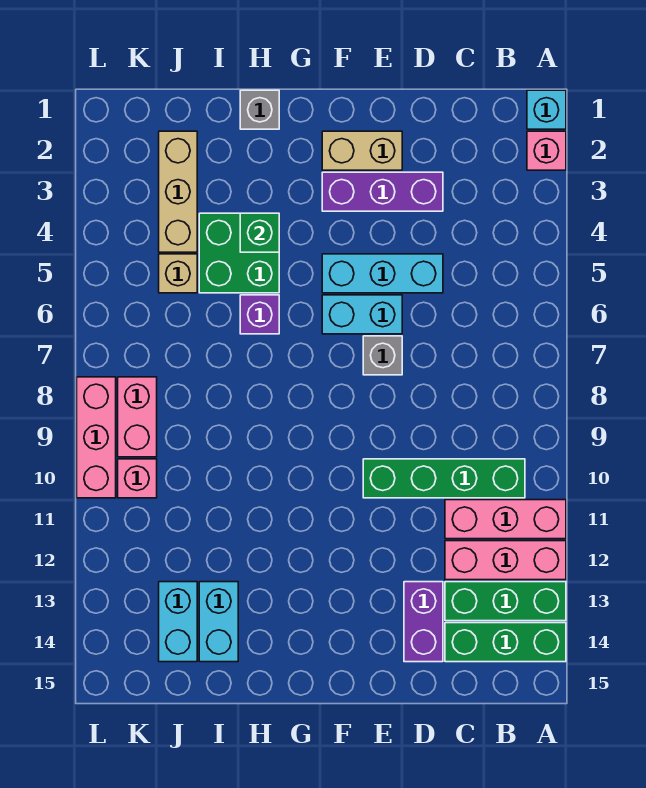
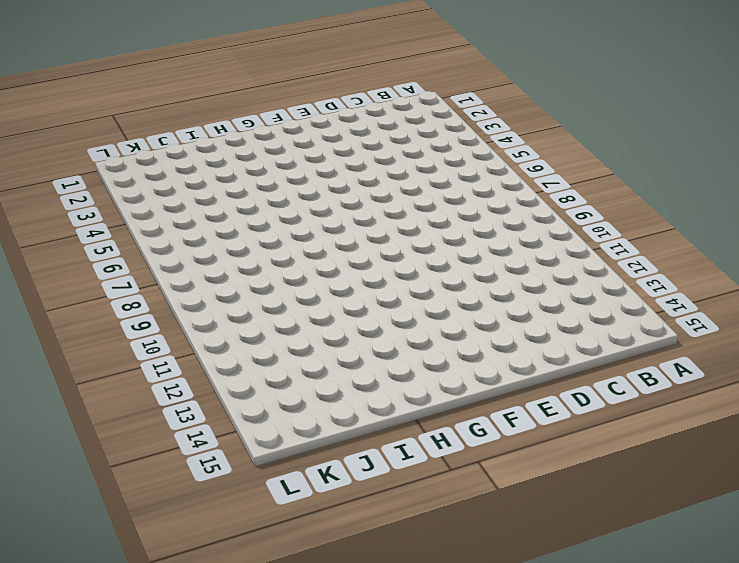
none -> cyan 1x1 brick [527,90,566,129]
none -> pink 1x1 brick [527,131,566,170]
none -> pink 1x3 brick [445,500,566,539]

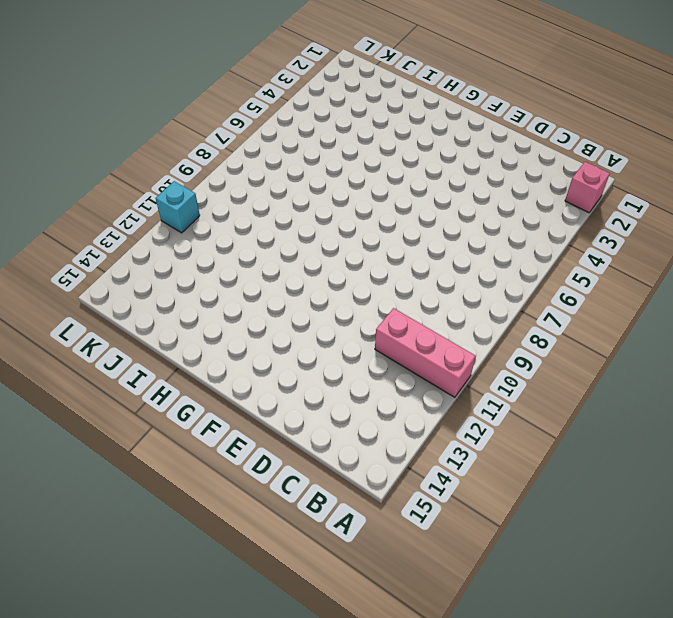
cyan 1x1 brick [156,181,200,233] -> cyan 1x1 brick moved to [527,90,566,129]
none -> pink 1x3 brick [445,541,566,580]
none -> green 1x3 brick [445,582,566,621]
none -> green 1x3 brick [445,623,566,662]

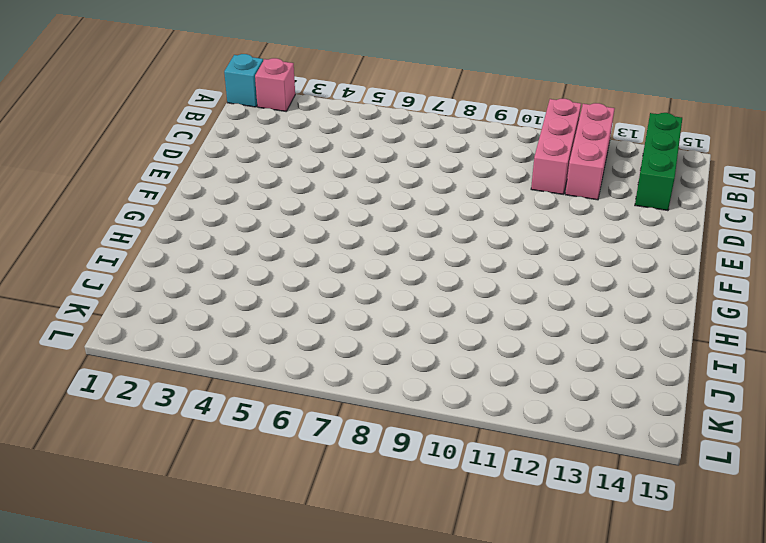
none -> green 1x3 brick [445,582,566,621]
none -> green 1x4 brick [363,459,525,498]
none -> purple 1x3 brick [322,172,443,211]

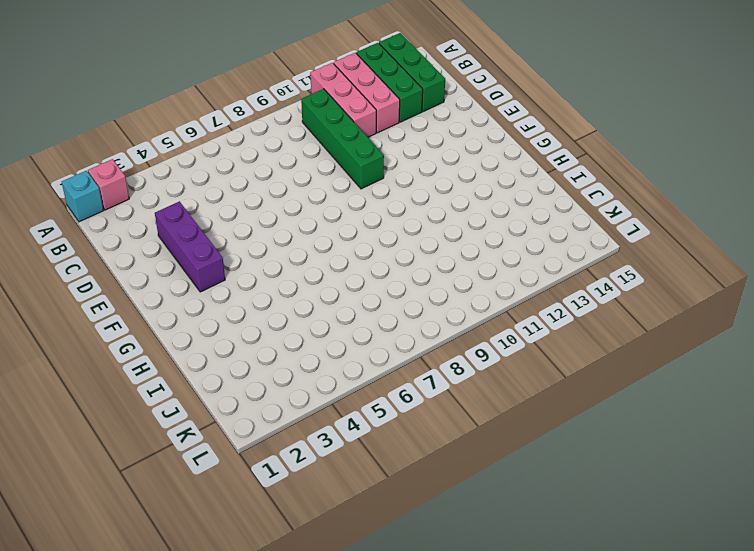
none -> cyan 1x3 brick [322,254,443,293]
none -> purple 1x2 brick [404,582,443,662]
none -> tan 1x2 brick [322,131,402,170]

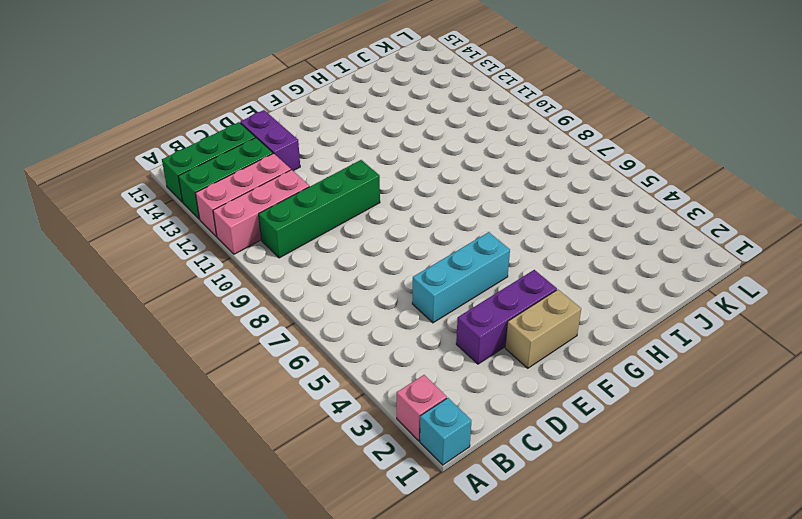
none -> cyan 1x2 brick [322,295,402,334]
none -> grey 1x1 brick [363,336,402,375]
none -> grey 1x1 brick [240,90,279,129]

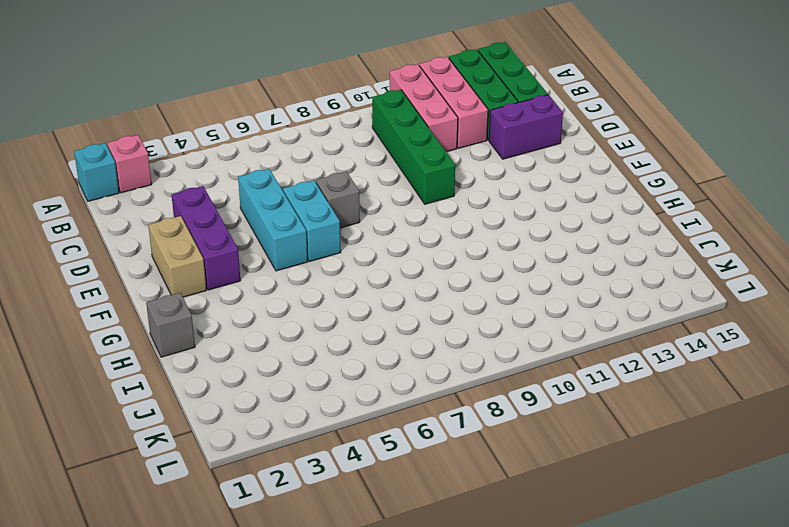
none -> green 2x2 brick [199,213,279,293]
none -> purple 1x1 brick [240,295,279,334]
none -> cyan 1x2 brick [199,582,238,662]

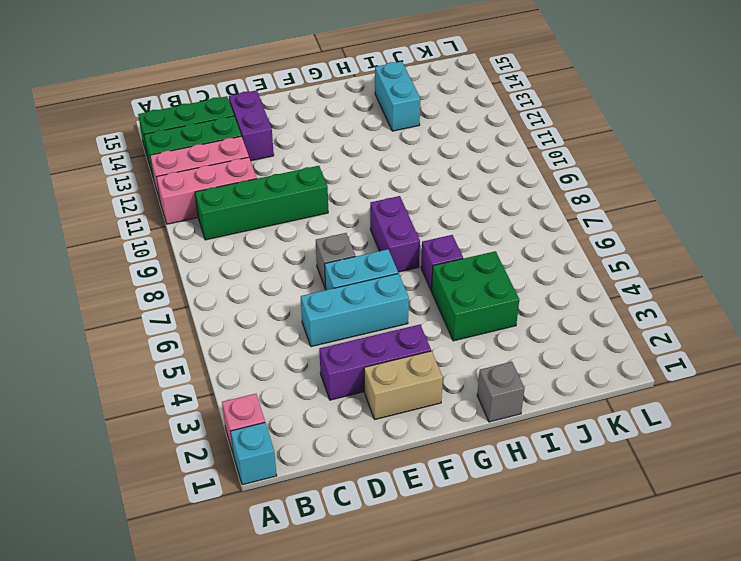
purple 1x2 brick [370,196,420,272] -> none
none -> tan 1x3 brick [159,131,197,252]
none -> tan 1x1 brick [159,254,197,293]
none -> cyan 1x2 brick [159,582,197,662]

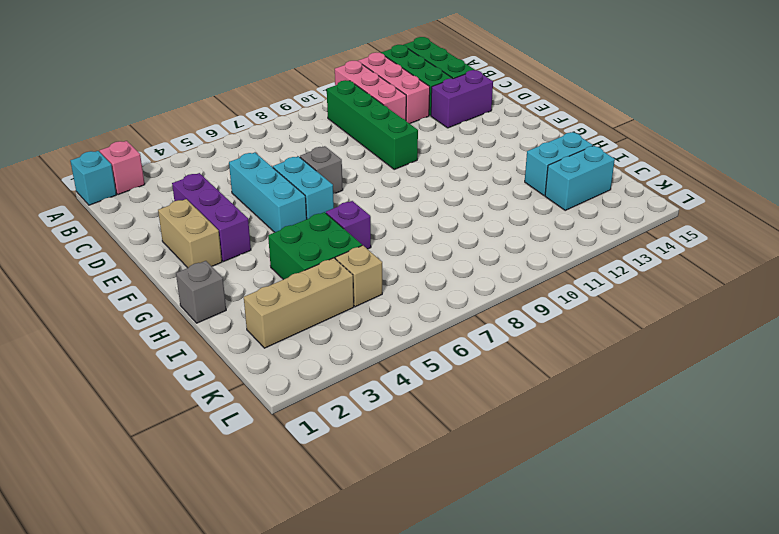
none -> pink 1x2 brick [118,377,157,457]
none -> pink 1x1 brick [118,459,157,498]
none -> pink 1x3 brick [77,377,116,498]

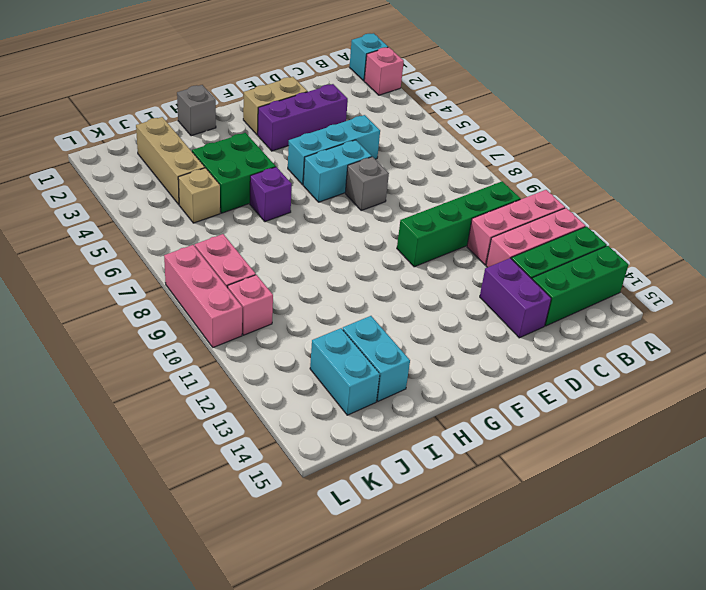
none -> green 1x1 brick [240,213,279,252]

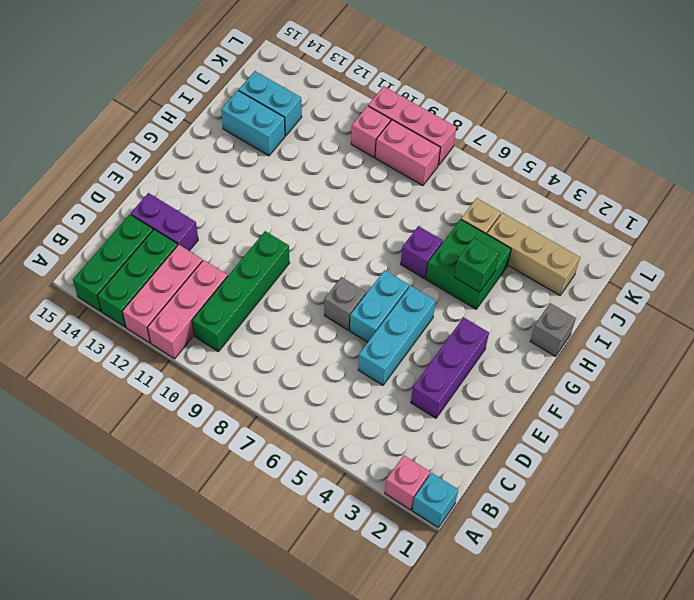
none -> tan 1x2 brick [322,131,402,170]

